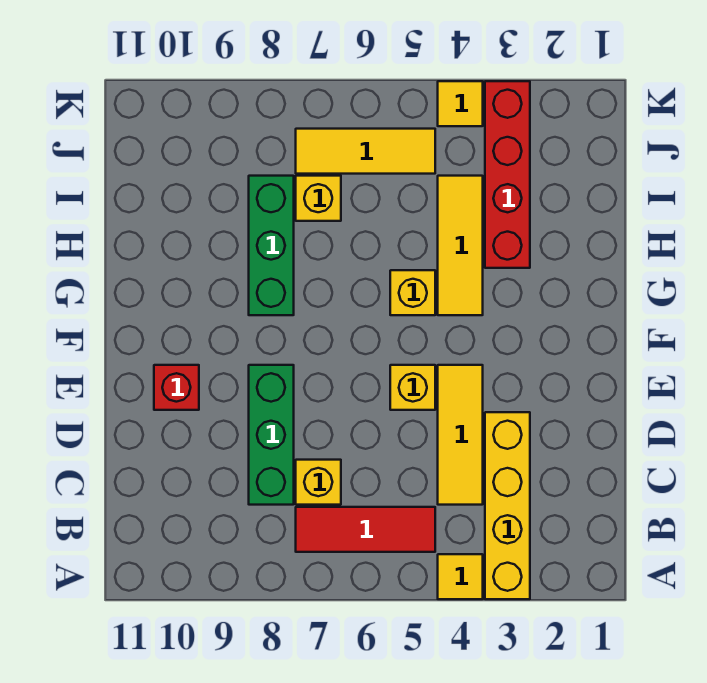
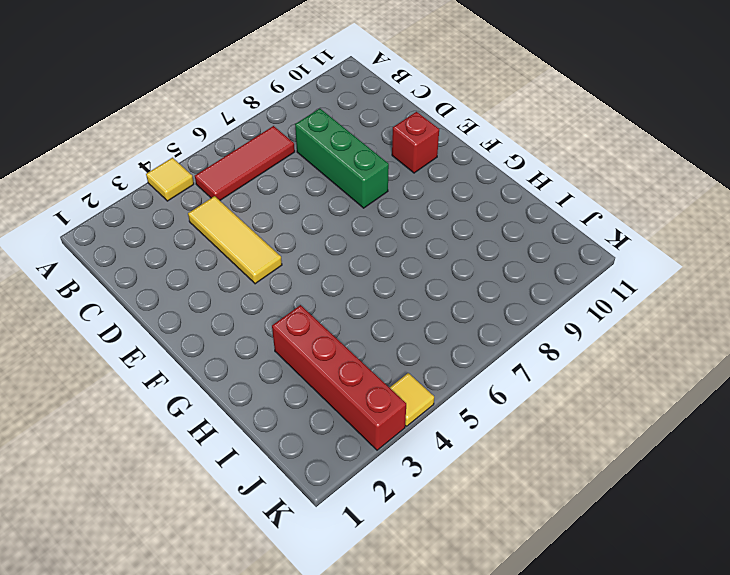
none -> yellow 1x4 brick [485,412,530,599]
none -> yellow 1x1 brick [296,460,341,505]
none -> yellow 1x1 brick [390,365,435,410]

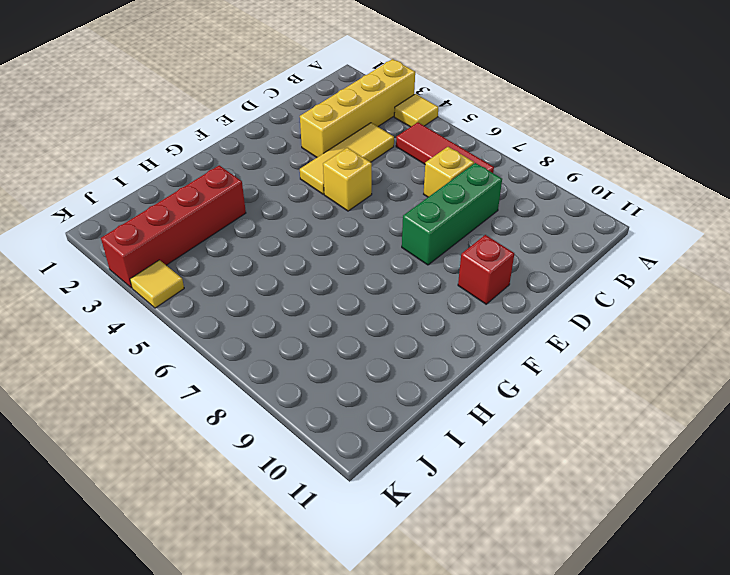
none -> yellow 1x3 tile [438,176,483,315]
none -> yellow 1x1 brick [390,270,435,315]
none -> green 1x3 brick [249,176,294,315]

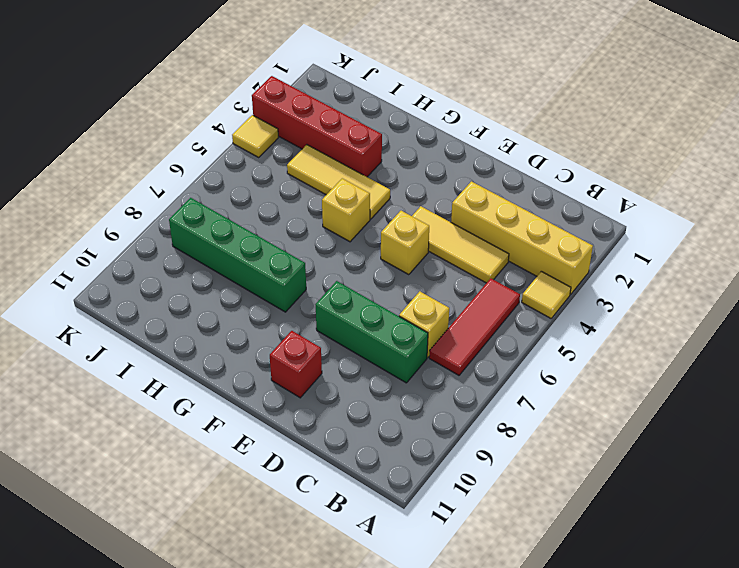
green 1x4 brick [169,198,306,312] -> green 1x3 brick [249,176,294,315]
none -> yellow 1x1 brick [296,176,341,221]
none -> yellow 1x3 tile [296,129,435,174]

